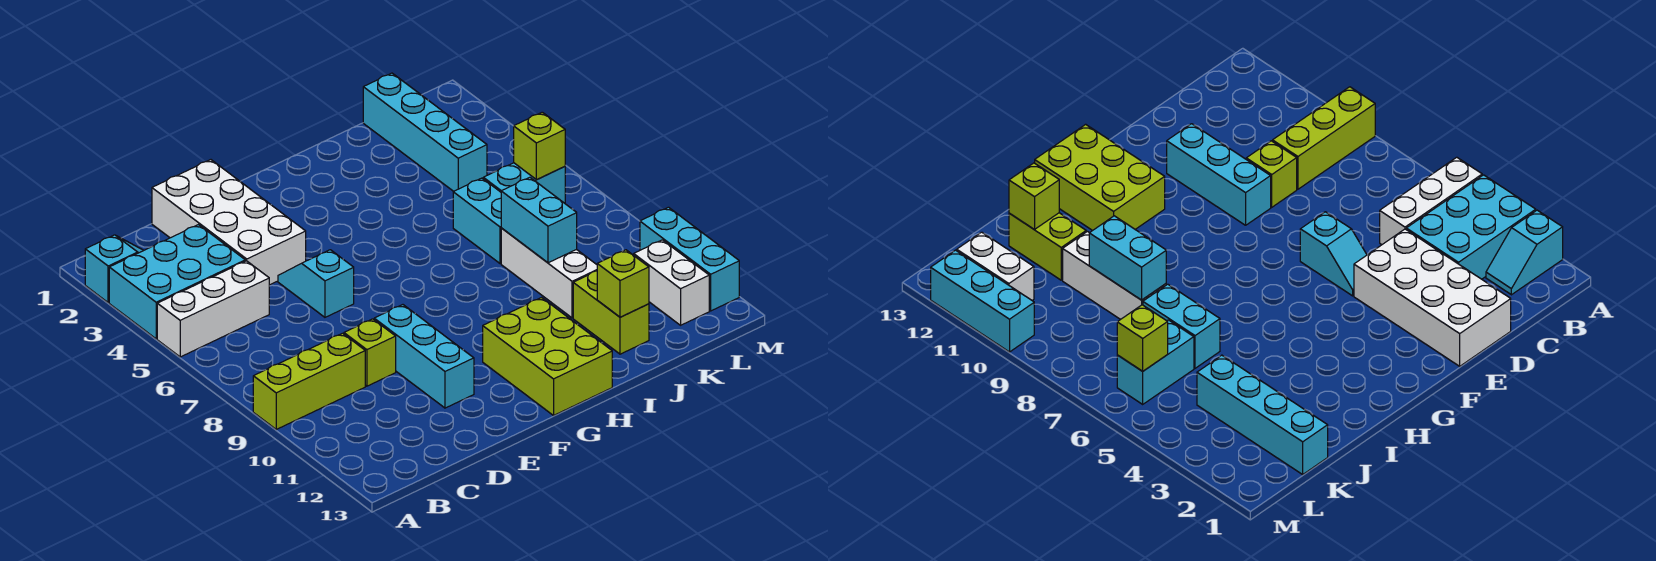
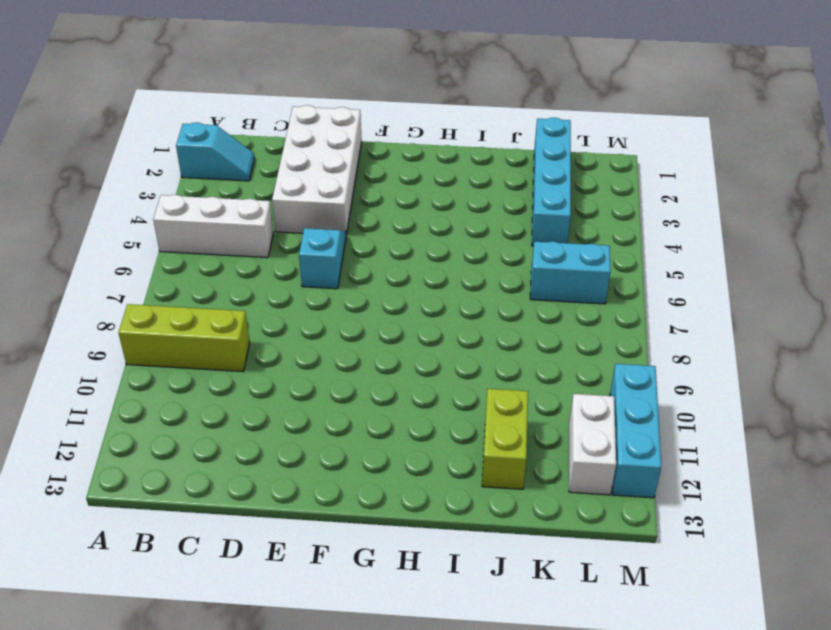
none -> cyan 2x3 brick [109,225,245,339]
none -> lime 1x1 brick [344,319,396,386]
none -> cyan 1x3 brick [374,305,474,408]

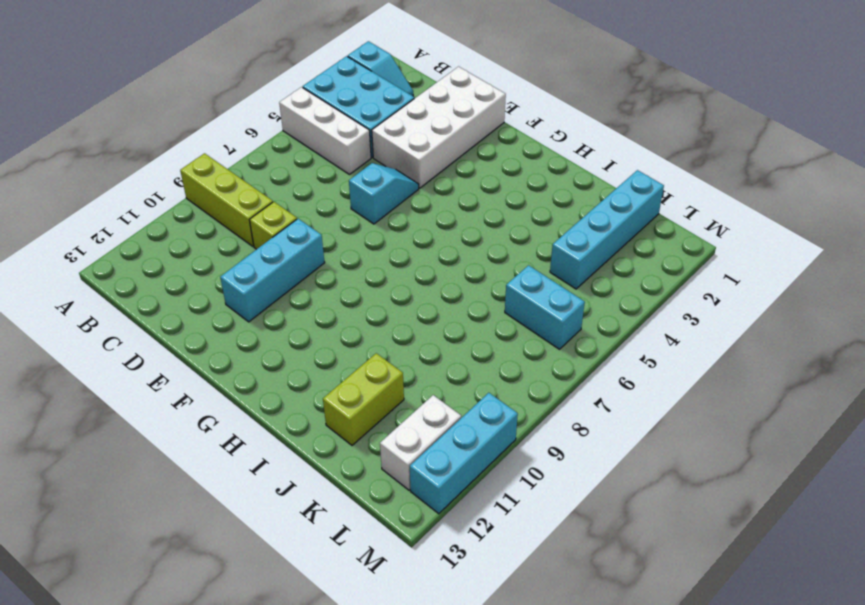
none -> lime 2x3 brick [483,298,612,415]
none -> cyan 1x2 brick [453,178,501,264]
none -> white 1x3 brick [501,228,597,318]

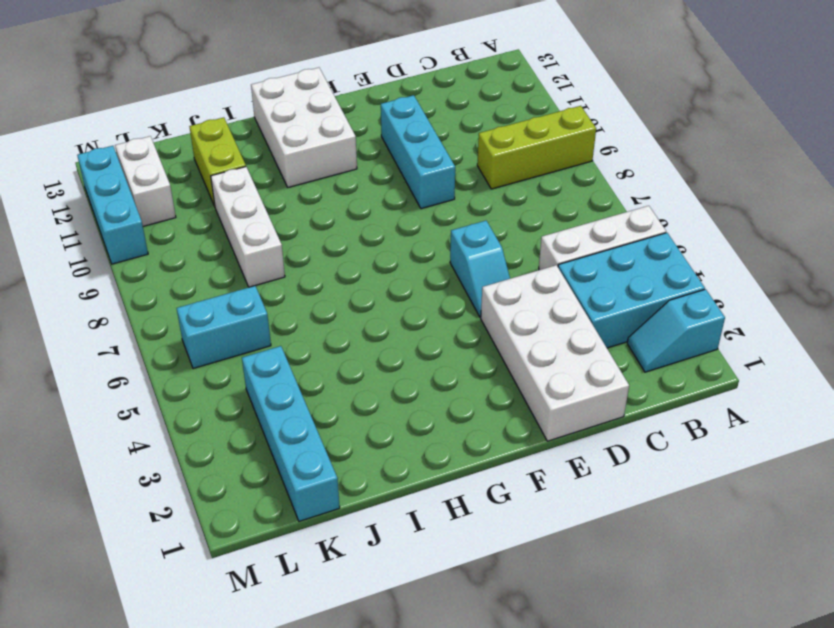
white 2x3 brick [251,68,357,187] -> lime 2x3 brick [483,298,612,415]
none -> lime 1x1 brick [344,319,396,386]
none -> cyan 1x2 brick [453,178,501,264]
none -> cyan 1x2 brick [501,177,577,263]

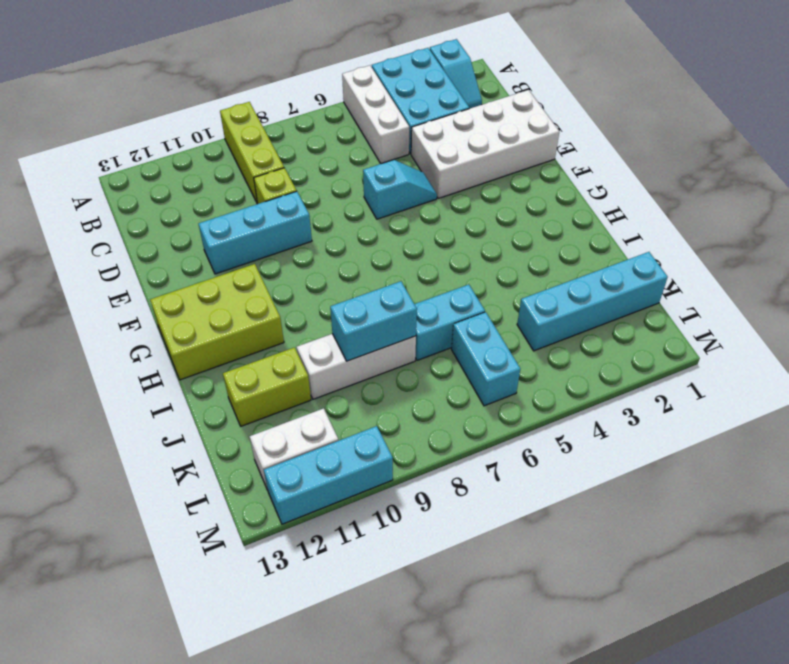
none -> lime 1x1 brick [597,250,649,317]
none -> lime 1x1 brick [514,112,565,180]

